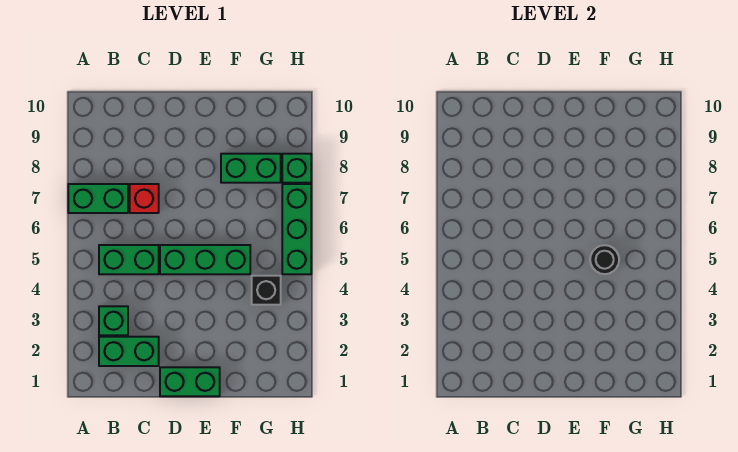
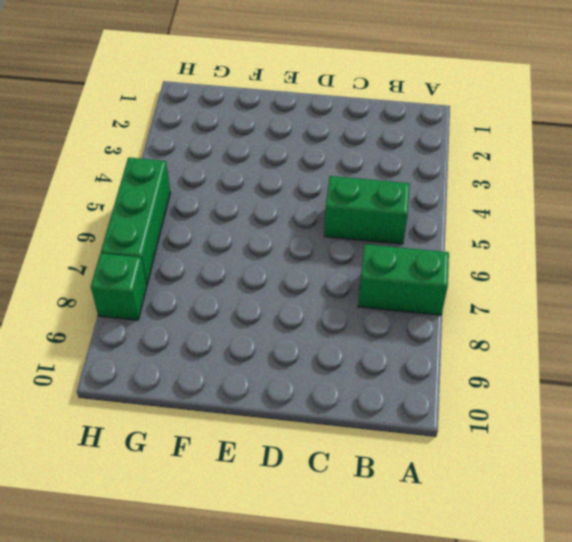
none -> green 1x2 brick [99,337,159,366]
none -> green 1x1 brick [99,306,128,335]
none -> red 1x1 brick [130,184,159,213]

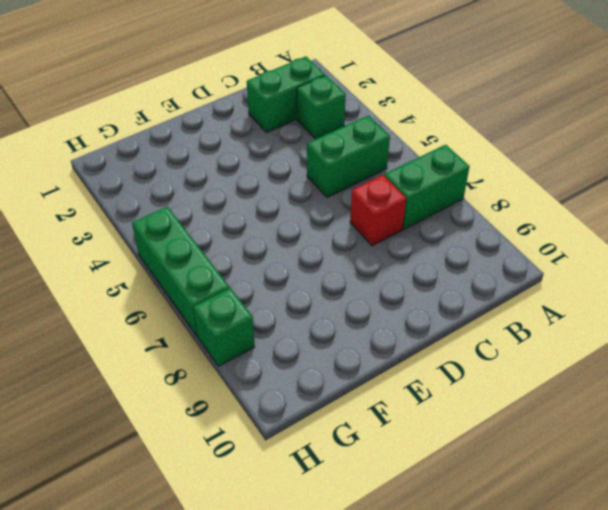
none -> green 1x2 brick [160,367,220,396]
none -> green 1x3 brick [160,245,250,274]
none -> green 1x2 brick [221,154,281,183]

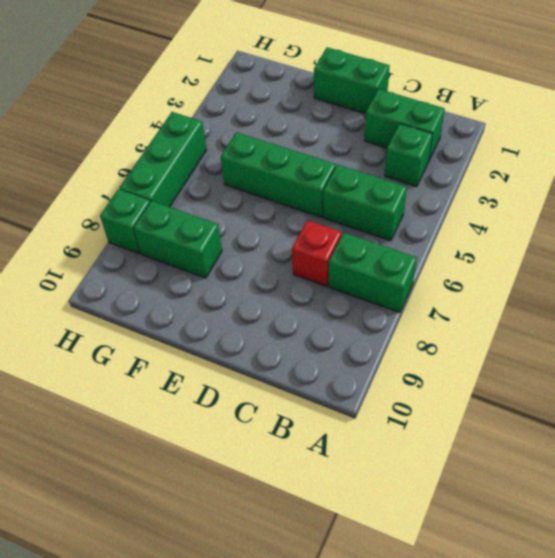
none -> black 1x1 brick [252,276,281,305]
none -> black 1x1 round brick [590,245,619,274]

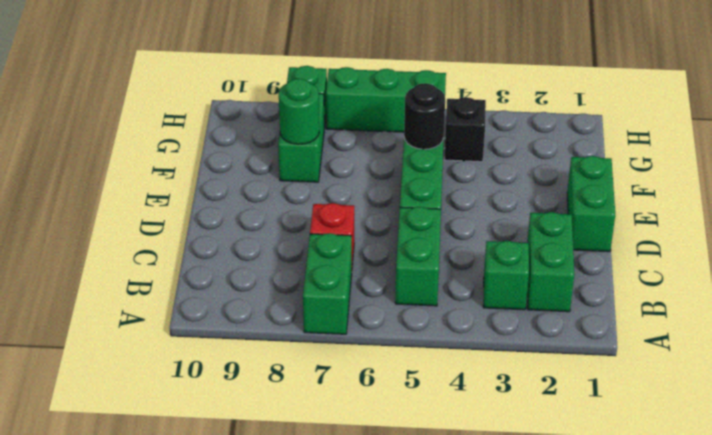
green 1x1 round brick [279,78,319,144] -> none

